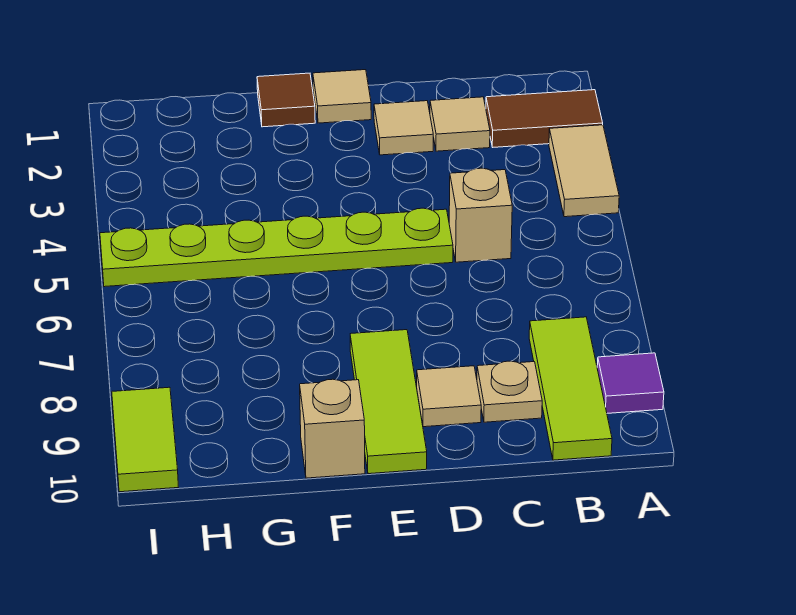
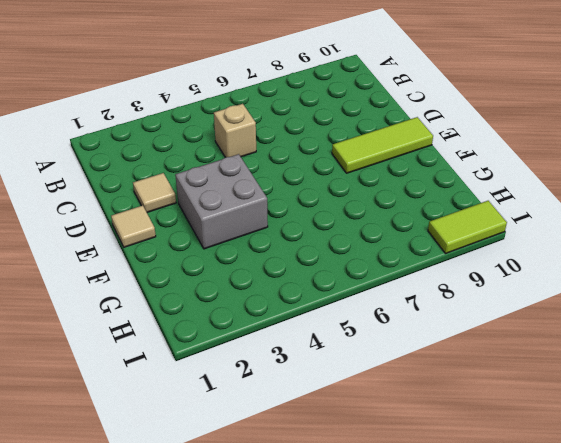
grey 2x2 brick [175,154,268,249] -> none
none -> brown 1x2 tile [486,90,603,147]
none -> tan 1x2 tile [549,125,619,217]
none -> purple 1x1 tile [597,353,664,413]

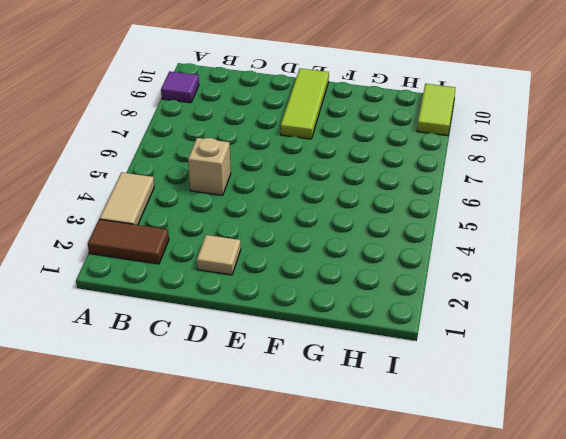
none -> lime 1x3 tile [529,317,612,460]
none -> tan 1x1 tile [430,97,490,151]
none -> tan 1x1 plate [477,361,542,422]

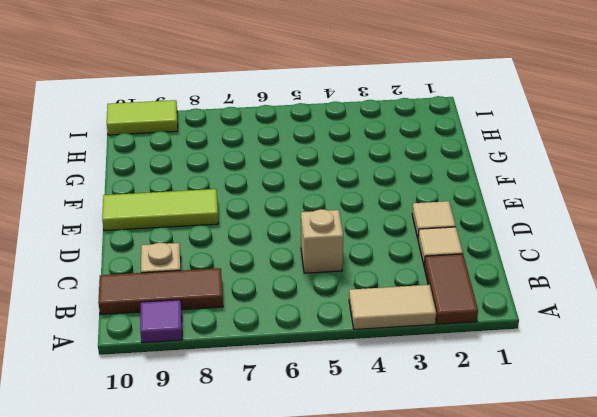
brown 1x3 tile [98,268,223,315] -> lime 1x3 tile [529,317,612,460]
none -> lime 1x6 plate [100,208,453,287]
none -> tan 1x1 tile [417,366,481,427]
none -> tan 1x1 tile [313,70,371,123]

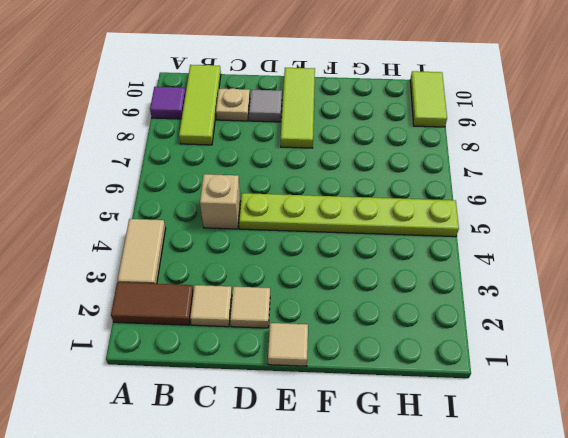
grey 1x1 tile [249,90,282,122] -> tan 1x1 tile [417,366,481,427]
none -> brown 1x1 tile [257,73,315,127]
none -> tan 1x1 brick [300,379,365,478]

